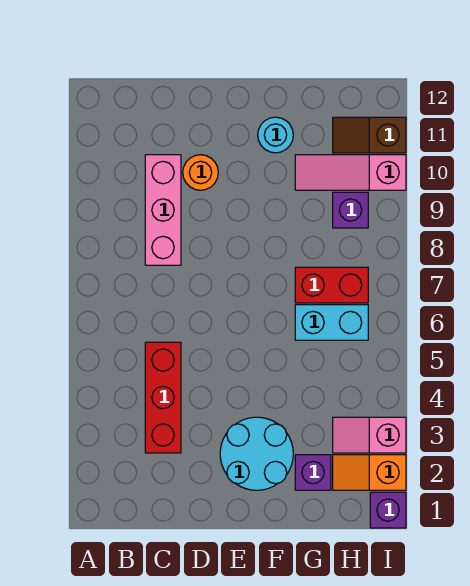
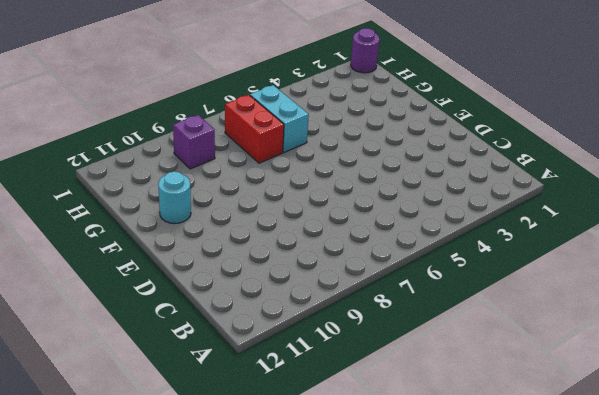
purple 1x1 round brick [351,28,380,73] -> purple 1x1 brick [370,492,406,528]
none -> red 1x3 brick [145,342,181,453]
none -> pink 1x3 brick [145,155,181,265]
none -> orange 1x1 round brick [183,155,218,190]

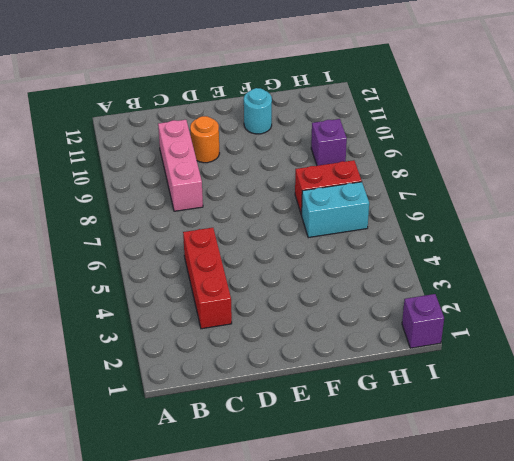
none -> cyan 2x2 round brick [220,417,293,490]
none -> purple 1x1 brick [295,455,331,490]
none -> pink 1x3 slope [295,155,406,190]

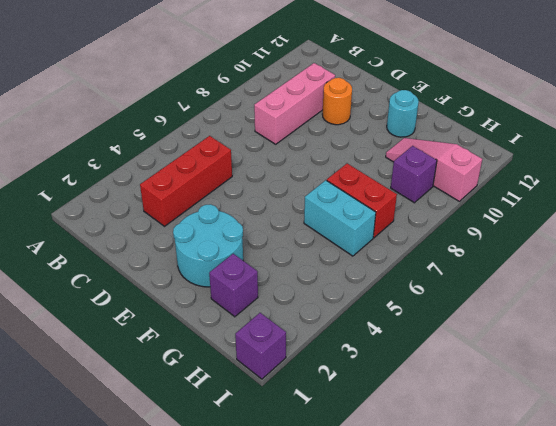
none -> orange 1x2 slope [333,455,406,490]
none -> pink 1x2 slope [333,417,406,453]
none -> brown 1x2 slope [333,117,406,153]

